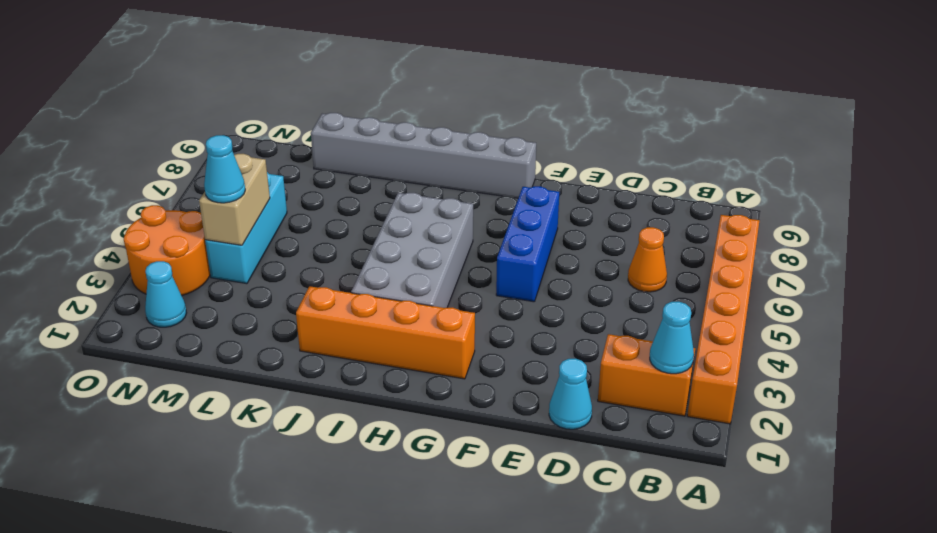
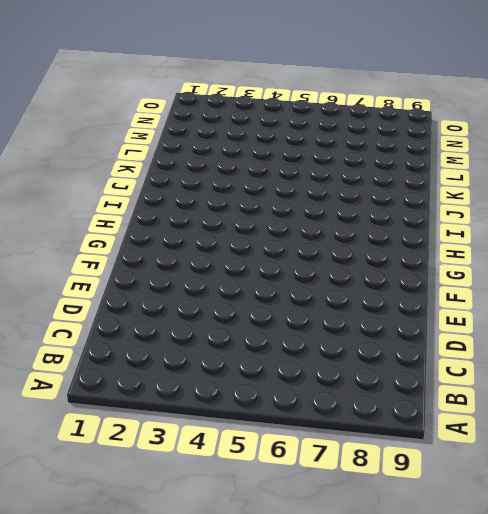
none -> orange 1x6 brick [687,215,759,424]
none -> orange 1x2 brick [598,334,695,416]
none -> orange 1x1 cone [628,227,667,292]

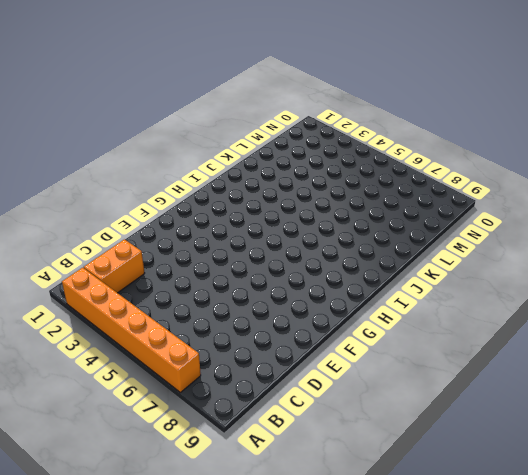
none -> orange 1x1 cone [628,227,667,292]
none -> cyan 1x1 cone [549,359,592,429]
none -> blue 1x3 brick [496,186,559,302]

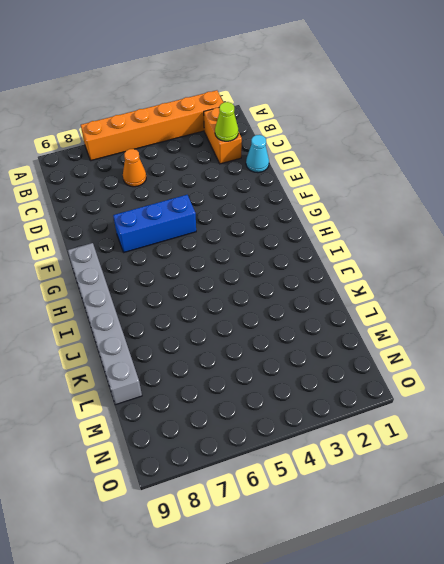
lime 1x1 cone [215,102,238,141] -> none
none -> orange 1x4 brick [296,286,475,379]
none -> grey 2x4 brick [351,193,473,308]
none -> cyan 1x3 brick [205,172,287,284]

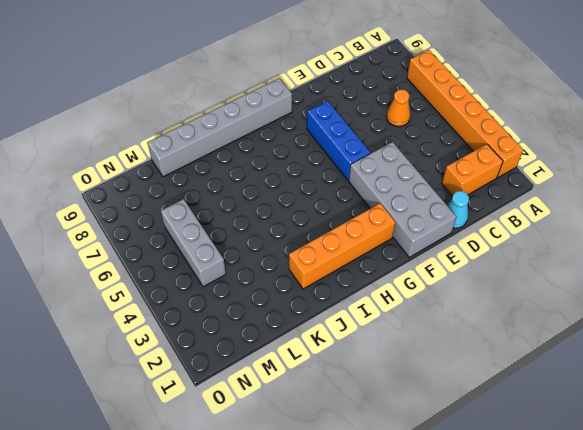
grey 2x4 brick [349,142,456,257] -> grey 2x4 brick moved to [351,193,473,308]
grey 1x3 brick [161,199,226,287] -> cyan 1x3 brick [205,172,287,284]
none -> cyan 1x1 cone [145,261,186,327]
none -> orange 2x2 round brick [124,205,210,296]
none -> cyan 1x1 cone [650,302,694,374]

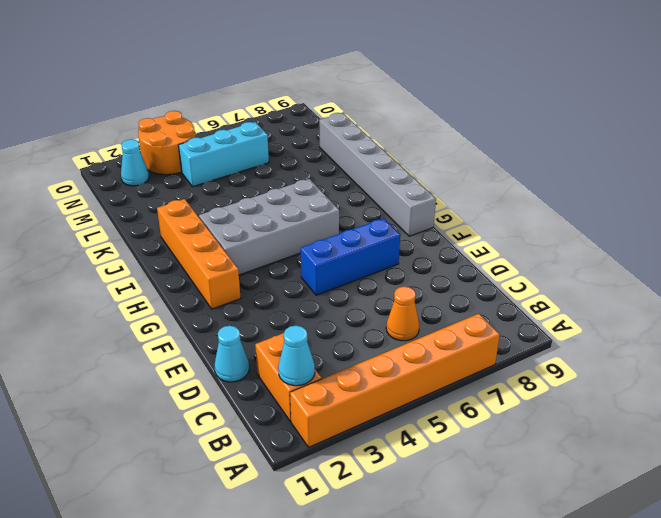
none -> tan 1x2 brick [199,154,270,245]
none -> cyan 1x1 cone [204,135,245,203]

